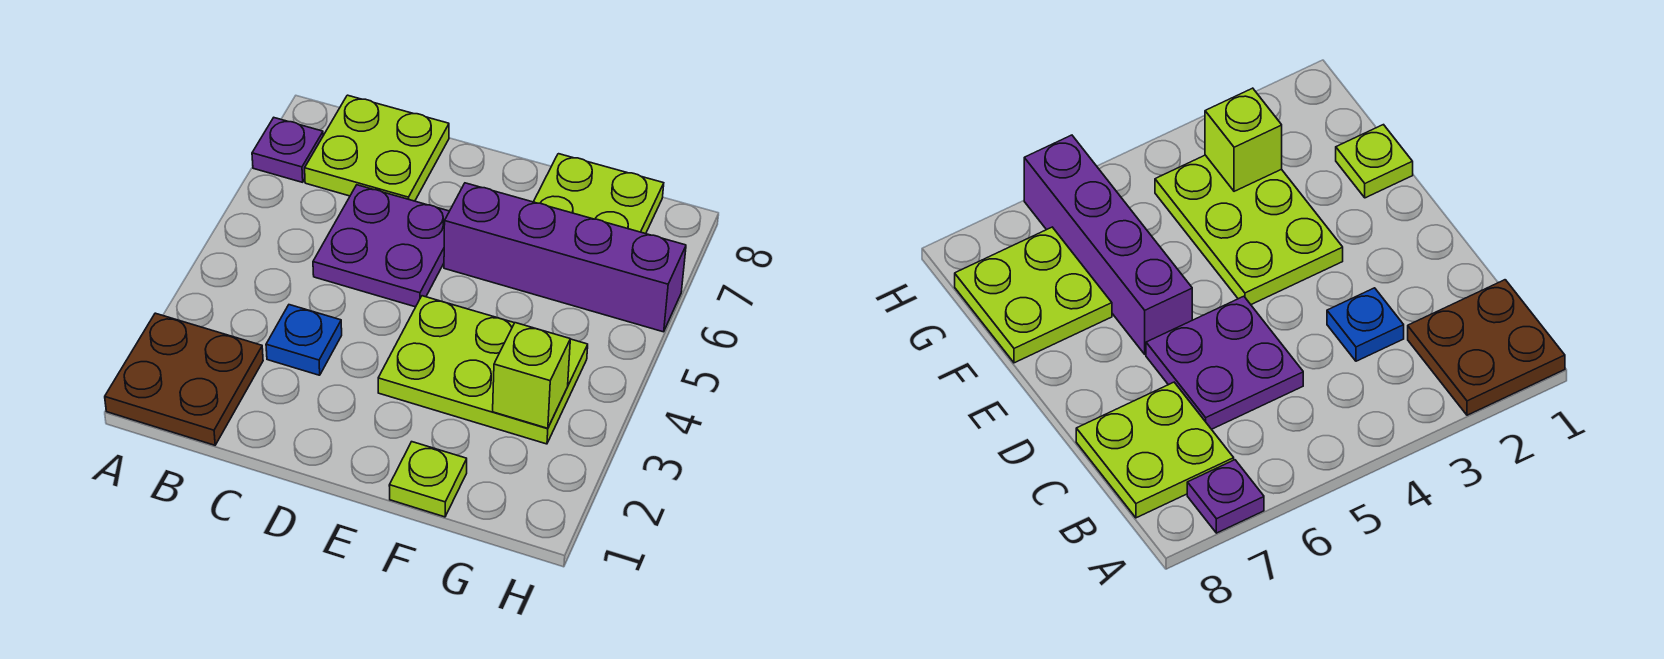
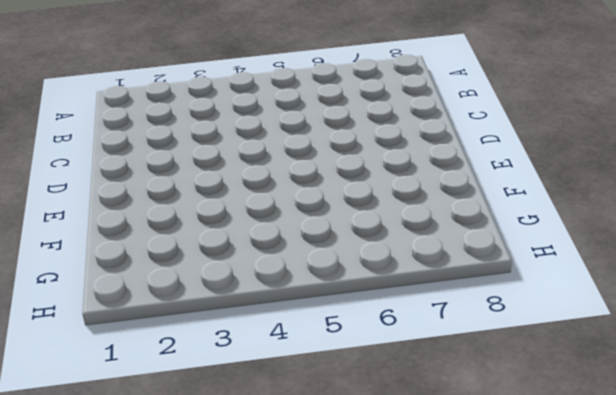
none -> brown 2x2 plate [105,313,263,445]
none -> purple 1x1 plate [252,118,323,182]

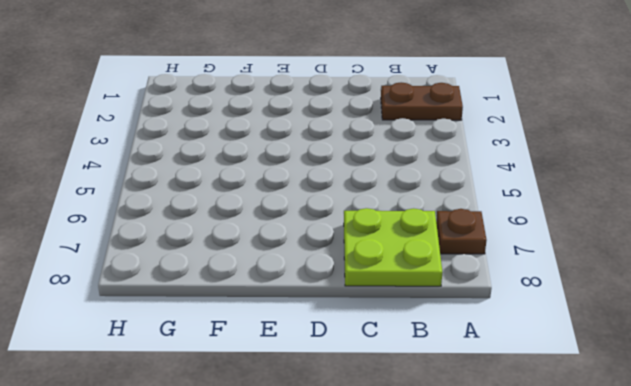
brown 1x2 plate [381,82,463,120] -> brown 2x2 plate [105,313,263,445]
brown 1x1 plate [436,209,487,254] -> purple 1x1 plate [252,118,323,182]
none -> blue 1x1 plate [266,305,342,375]
none -> purple 2x2 plate [313,185,449,307]

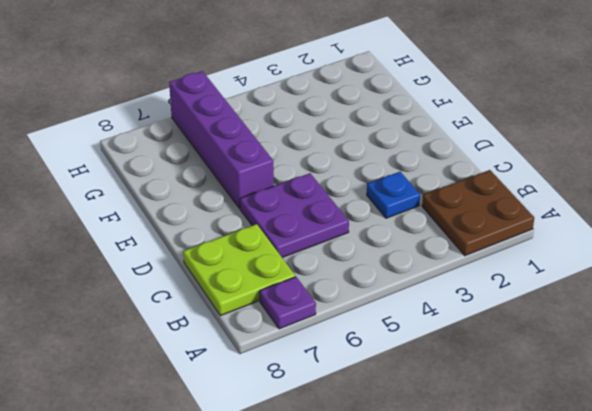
none -> lime 2x3 plate [378,296,588,444]
none -> lime 1x1 plate [389,442,467,517]

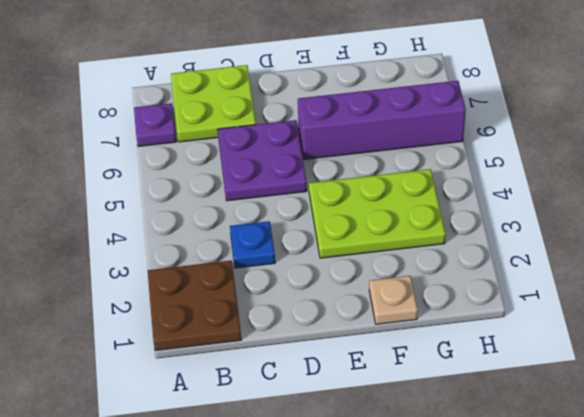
tan 1x1 plate [369,276,418,324] -> lime 1x1 plate [389,442,467,517]
none -> lime 2x2 plate [534,154,664,234]
none -> lime 1x1 brick [493,323,570,428]

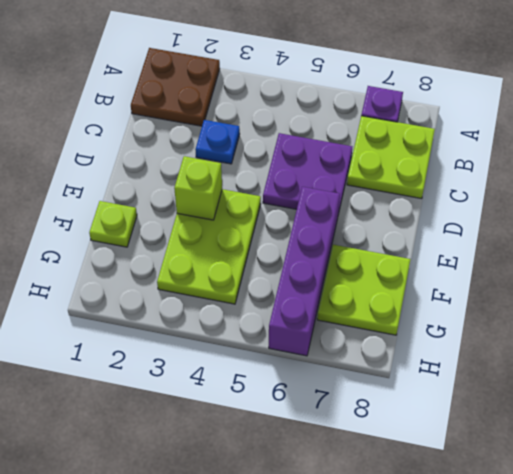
lime 1x1 brick [174,156,222,220] -> lime 1x1 brick moved to [493,323,570,428]

